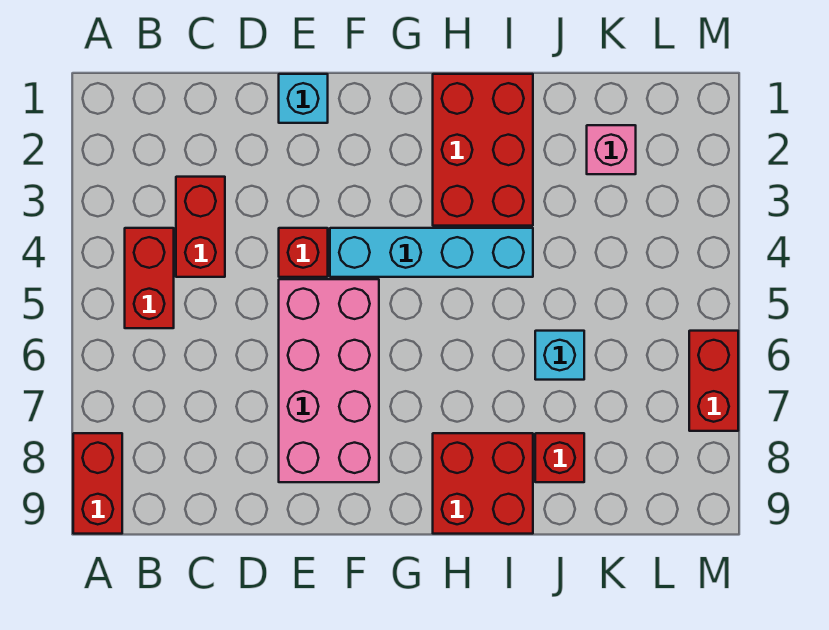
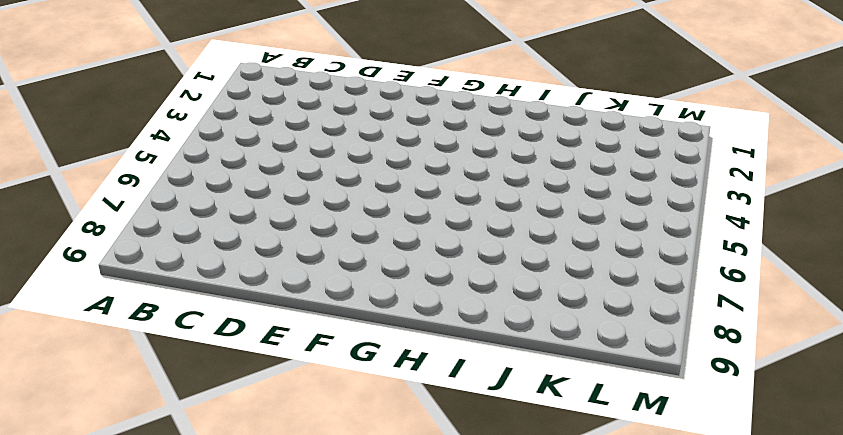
none -> red 1x2 brick [73,433,122,534]
none -> red 1x2 brick [125,228,174,328]
none -> red 1x2 brick [176,177,225,277]

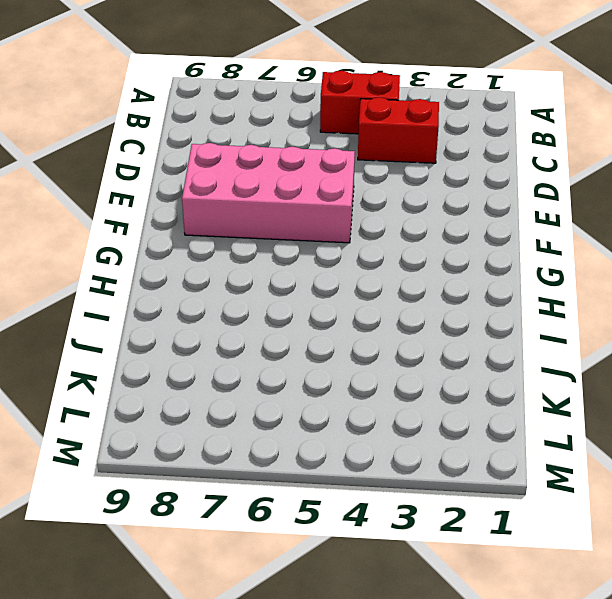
none -> red 1x2 brick [73,433,122,534]
none -> cyan 1x1 brick [279,74,328,123]
none -> red 1x1 brick [279,228,328,277]

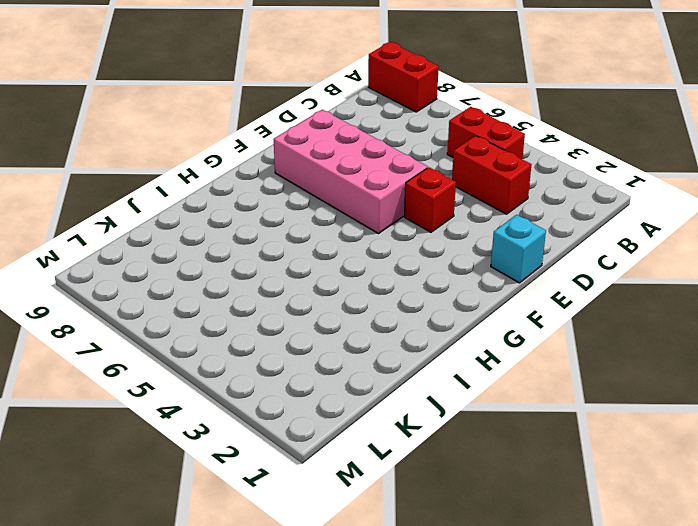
none -> cyan 1x4 brick [330,228,533,277]
none -> red 2x3 brick [433,74,533,226]
none -> red 2x2 brick [433,433,533,534]

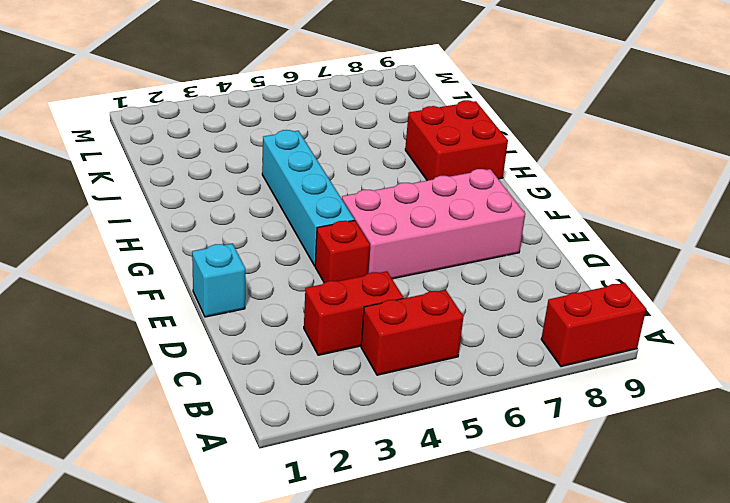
none -> red 2x3 brick [433,74,533,226]
none -> cyan 1x1 brick [535,331,584,380]
none -> red 1x1 brick [535,433,584,482]

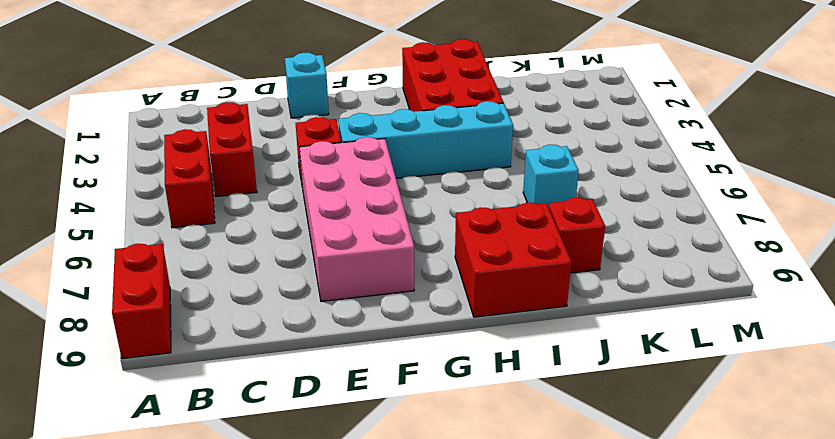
none -> pink 1x1 brick [587,125,636,174]
none -> red 1x2 brick [689,331,738,431]

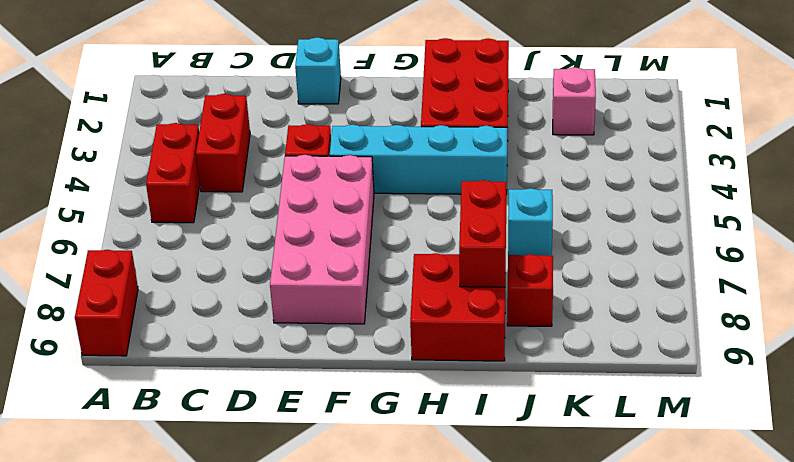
red 1x2 brick [459,180,507,287] -> red 1x2 brick moved to [689,331,738,431]

